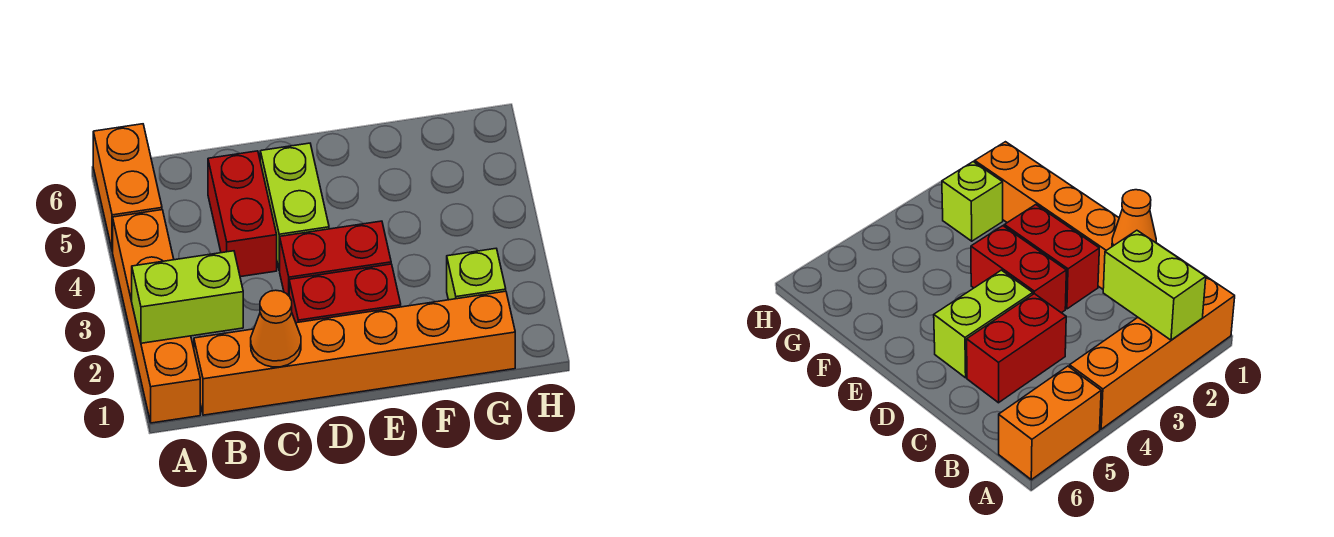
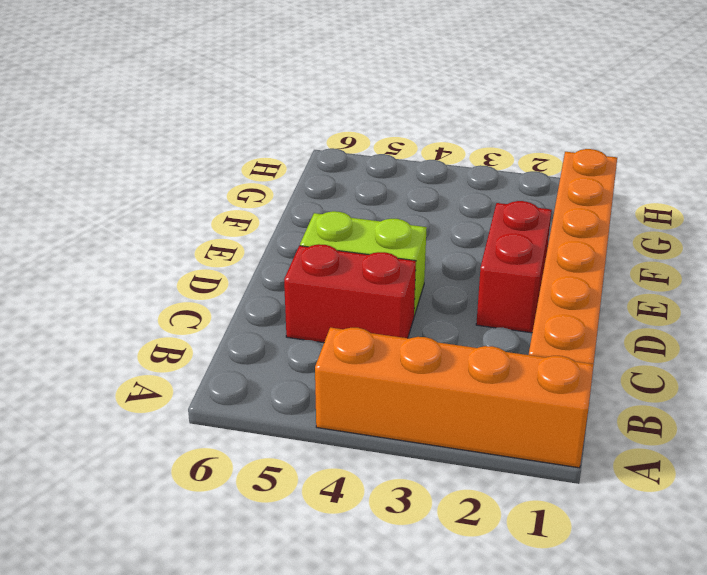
none -> orange 1x2 brick [93,124,162,251]
none -> red 1x2 brick [279,221,391,296]

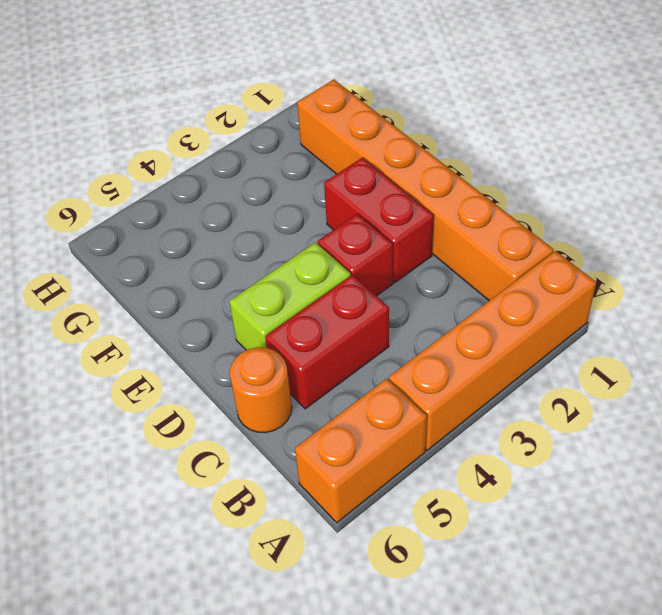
orange 1x1 round brick [230,347,292,433] -> none
red 1x1 brick [318,214,393,296] -> red 1x2 brick [279,221,391,296]
none -> lime 1x1 brick [447,249,506,300]
none -> lime 1x2 brick [132,251,243,343]

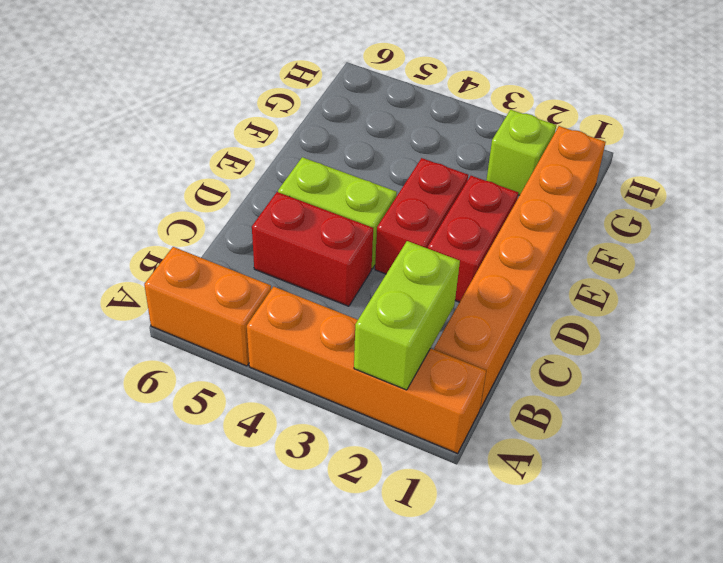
none -> orange 1x1 cone [251,290,301,367]

